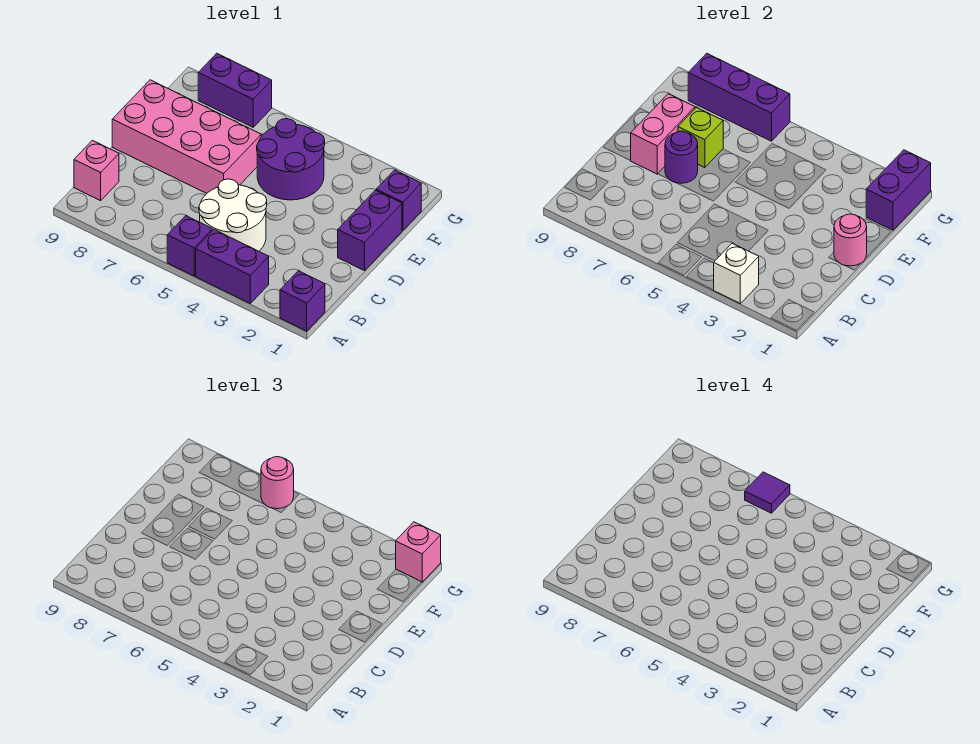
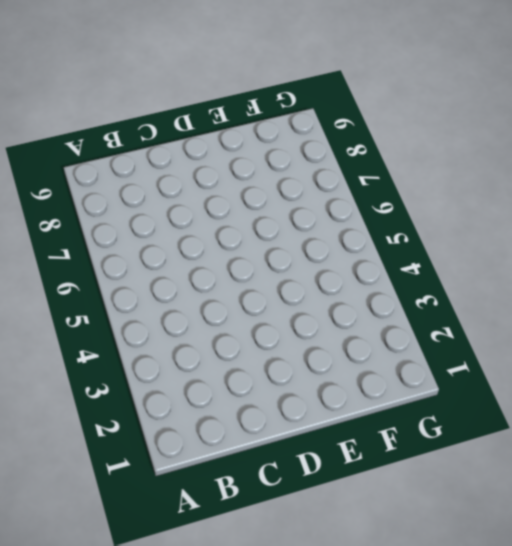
none -> purple 1x1 brick [280,271,325,331]
none -> purple 1x2 brick [196,230,269,303]
none -> purple 1x1 brick [167,216,212,276]

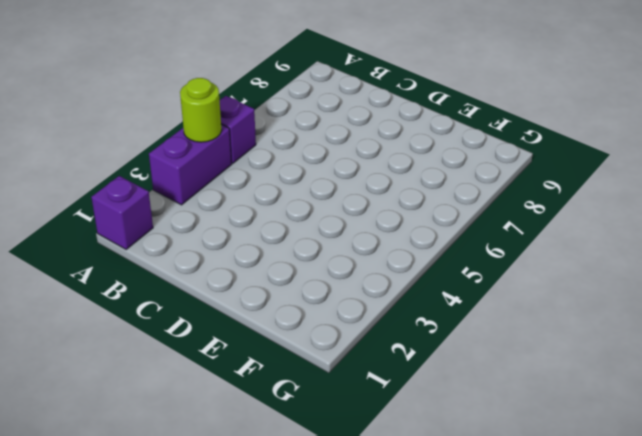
lime 1x1 round brick [180,78,222,142] -> none
none -> white 2x2 round brick [199,179,267,251]
none -> pink 1x1 brick [74,140,119,201]
none -> purple 1x2 brick [338,190,402,271]

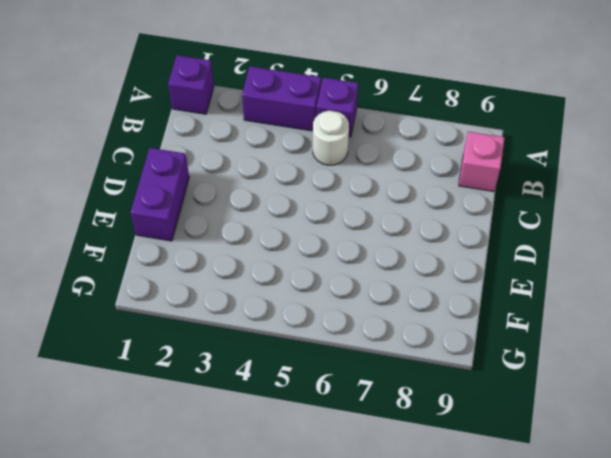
white 1x1 round brick [313,111,349,165] -> white 2x2 round brick [199,179,267,251]
none -> pink 2x4 brick [112,80,261,193]
none -> purple 2x2 round brick [257,119,325,200]
none -> purple 1x1 brick [376,170,421,230]

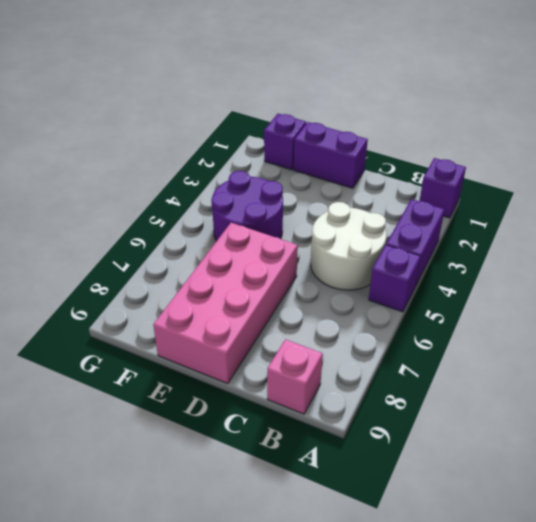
none -> purple 1x2 brick [198,53,272,127]
none -> white 1x1 brick [714,243,759,303]
none -> pink 1x1 round brick [834,214,867,266]

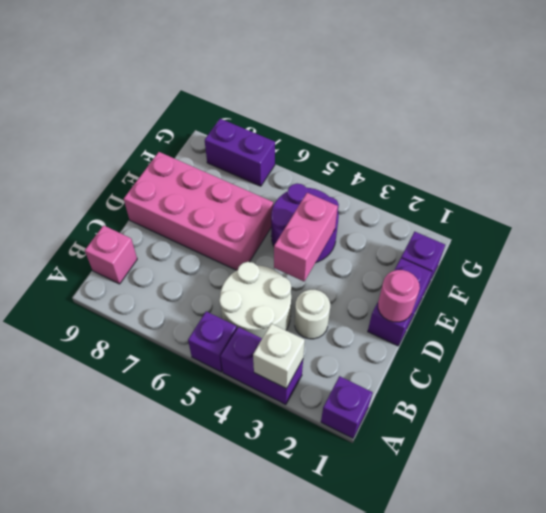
white 1x1 round brick [295,290,330,339] -> none
pink 1x2 brick [274,193,338,281] -> pink 1x2 brick moved to [630,94,695,174]
none -> purple 1x1 round brick [665,131,698,183]
none -> lime 1x1 brick [678,108,723,168]
none -> purple 1x2 brick [866,150,931,230]

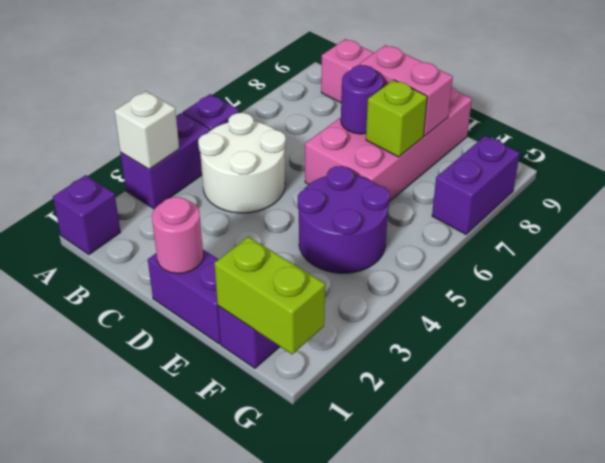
lime 1x2 brick [214,237,325,354] -> purple 1x2 brick [866,150,931,230]
none -> purple 1x3 brick [688,53,790,141]
none -> pink 1x1 brick [396,522,441,582]
none -> pink 1x1 round brick [261,457,294,509]

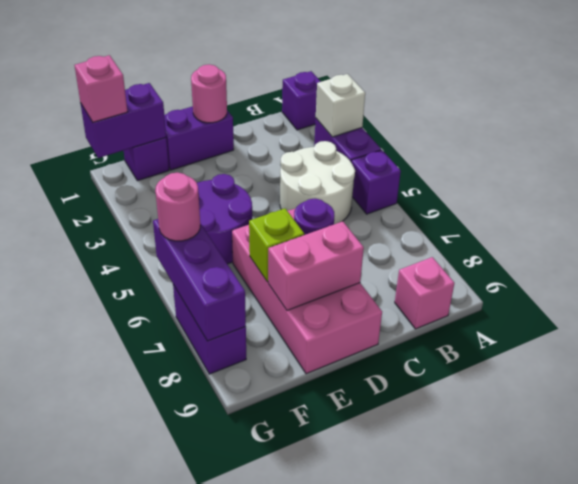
none -> purple 1x1 tile [745,472,790,513]

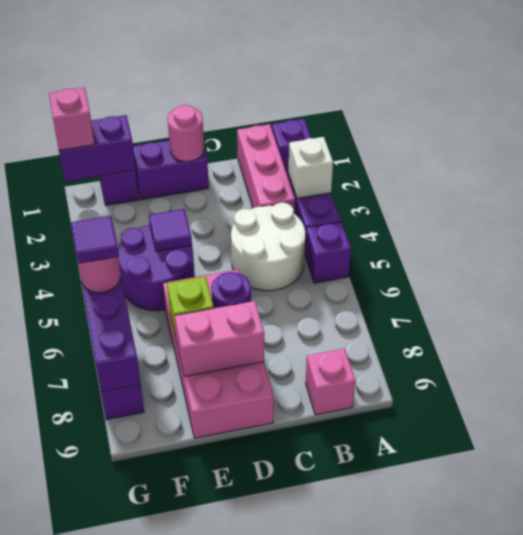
pink 1x3 brick [237,124,295,214] -> none
purple 1x1 tile [149,209,192,252] -> none

